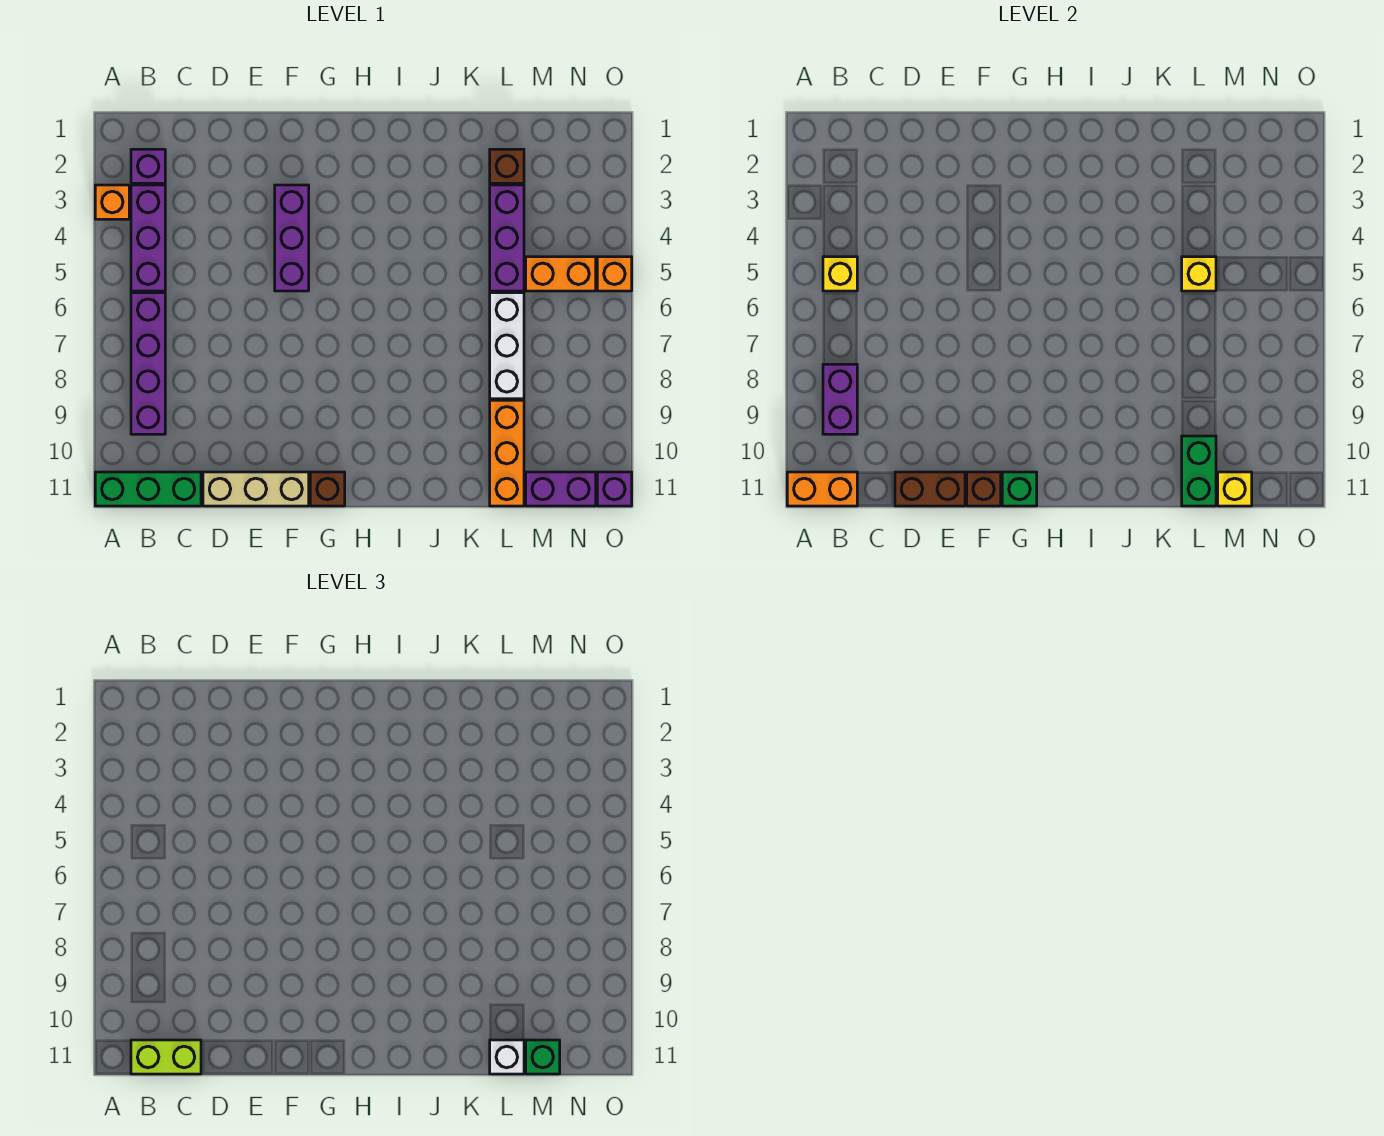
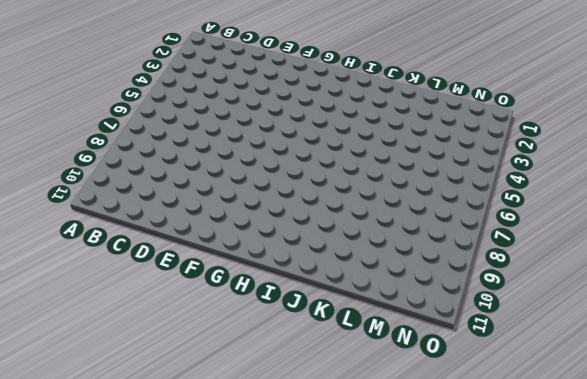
none -> orange 1x1 brick [95,185,129,219]
none -> green 1x3 brick [95,472,201,506]
none -> purple 1x1 brick [131,149,165,183]

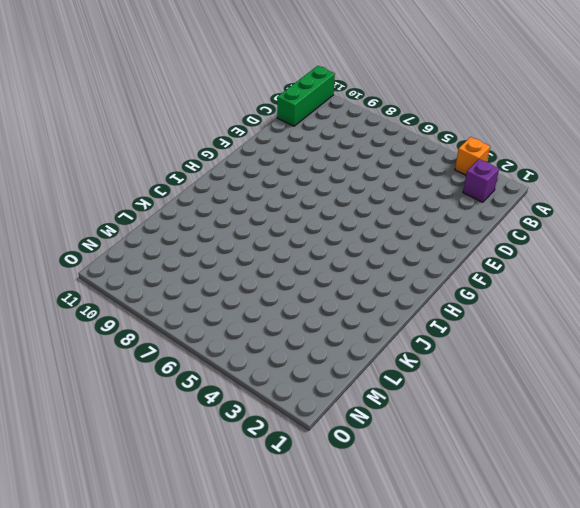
none -> purple 1x3 brick [131,185,165,291]
none -> purple 1x4 brick [131,293,165,434]
none -> tan 1x3 brick [203,472,309,506]

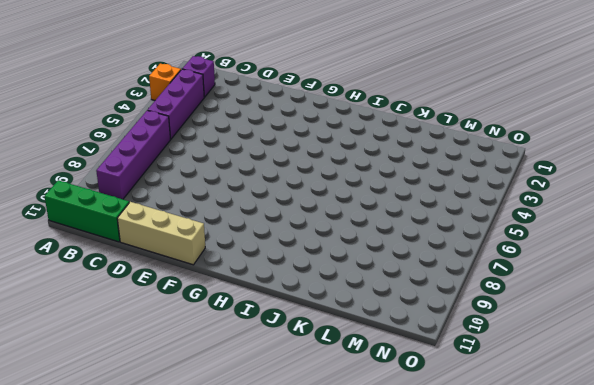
none -> purple 1x3 brick [275,185,309,291]
none -> brown 1x1 brick [310,472,345,506]
none -> brown 1x1 brick [490,149,524,183]

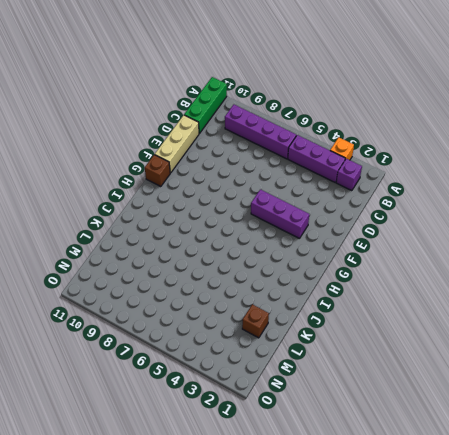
none -> purple 1x3 brick [490,185,524,291]
none -> white 1x3 brick [490,293,524,399]
none -> orange 1x3 brick [490,400,524,506]

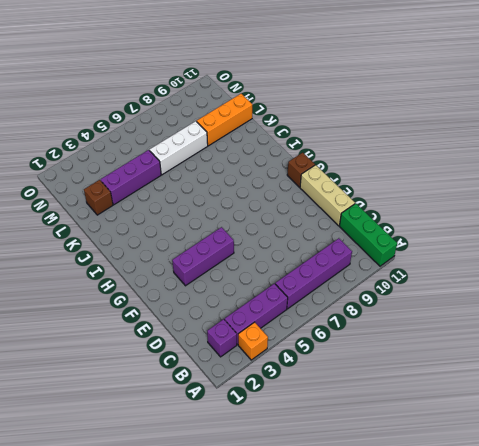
none -> orange 1x2 brick [526,257,596,291]
none -> purple 1x2 brick [526,472,596,506]
none -> orange 1x1 brick [597,257,632,291]

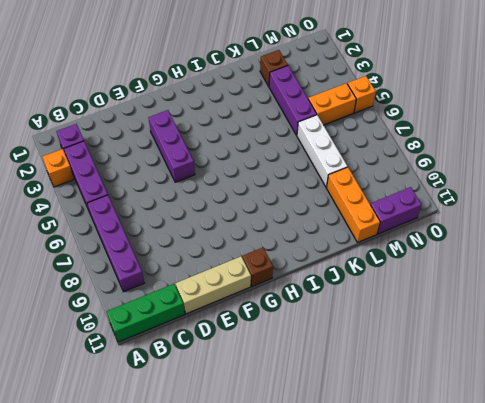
none -> purple 1x1 brick [597,472,632,506]
none -> orange 1x2 brick [787,472,857,506]
none -> yellow 1x1 brick [823,257,857,291]

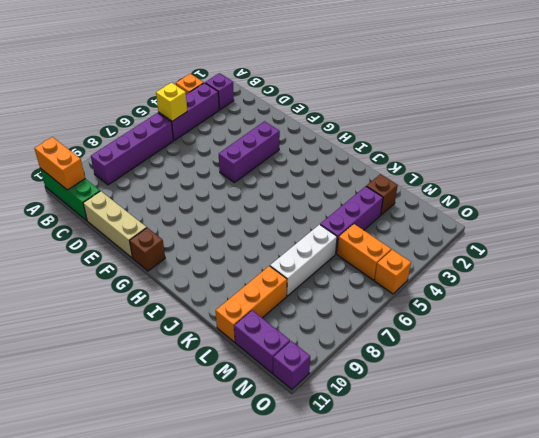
none -> purple 1x2 brick [823,364,857,434]
none -> brown 1x2 brick [895,472,965,506]
none -> brown 1x1 brick [967,472,1001,506]

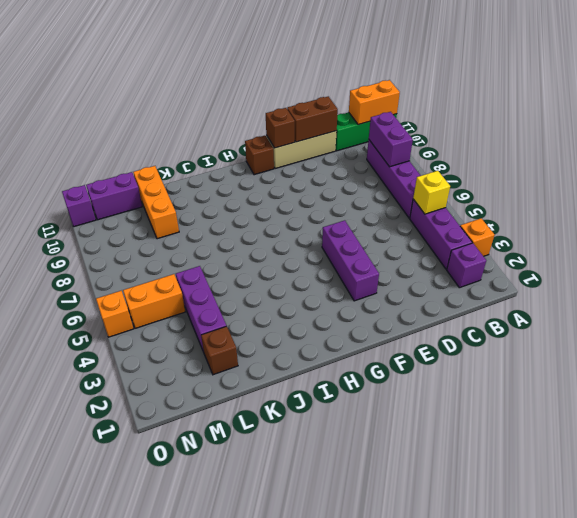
none -> white 1x3 brick [490,293,524,399]
none -> green 1x1 brick [1002,472,1037,506]
none -> yellow 1x1 brick [1182,257,1216,291]

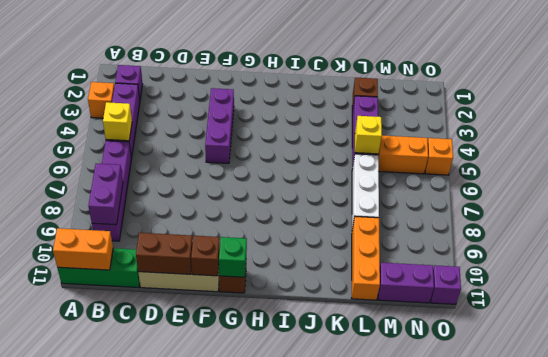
none -> green 1x2 brick [1182,436,1216,506]
none -> yellow 1x1 brick [1218,472,1252,506]
none -> lime 1x2 brick [131,1040,201,1074]

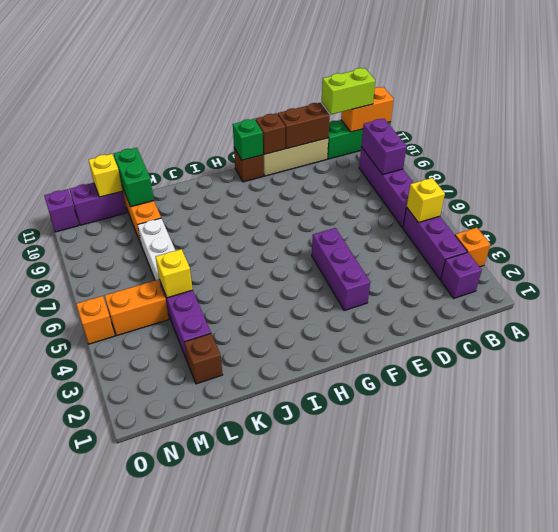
none -> white 1x1 brick [490,1040,524,1074]
none -> green 1x1 brick [526,1040,560,1074]

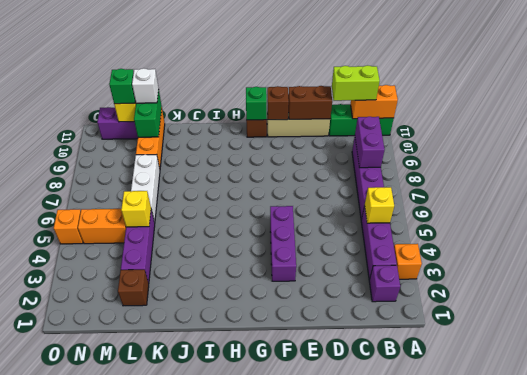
none -> purple 1x1 brick [597,472,632,506]

